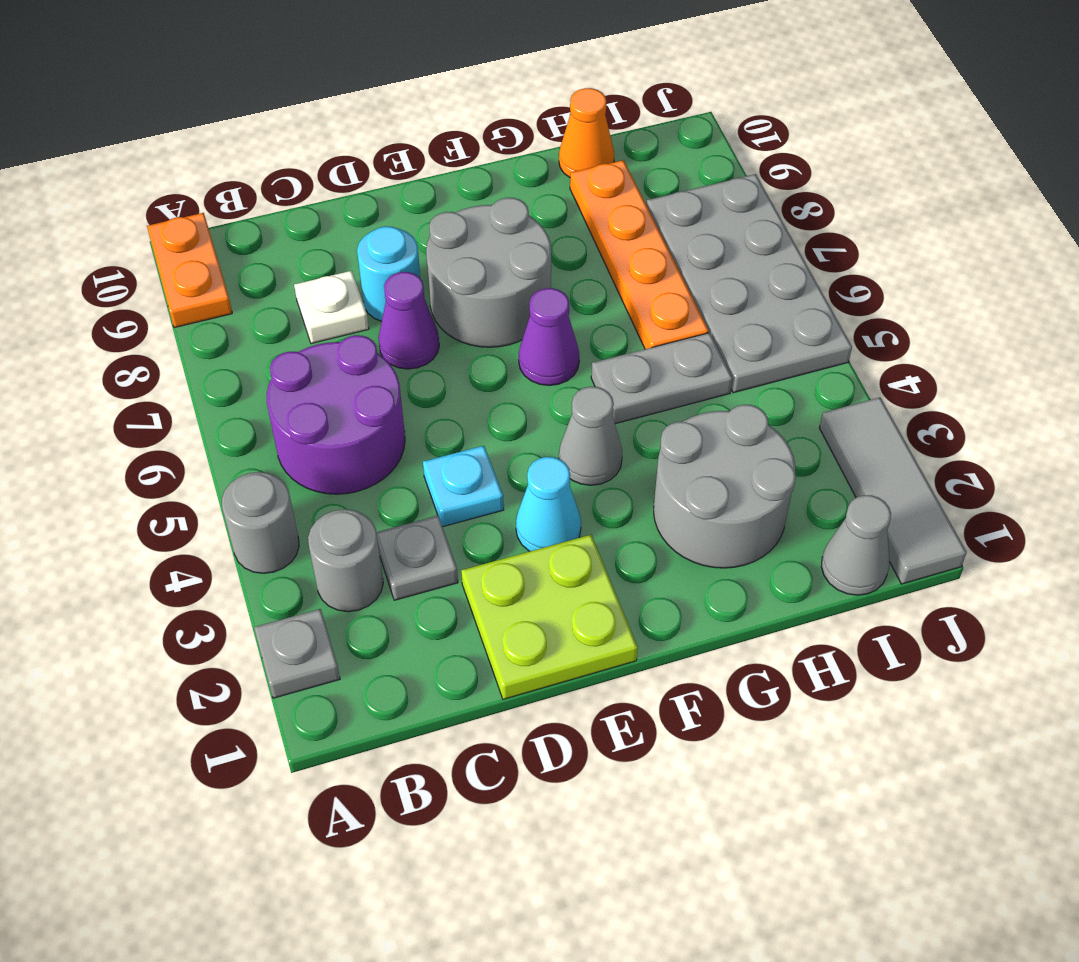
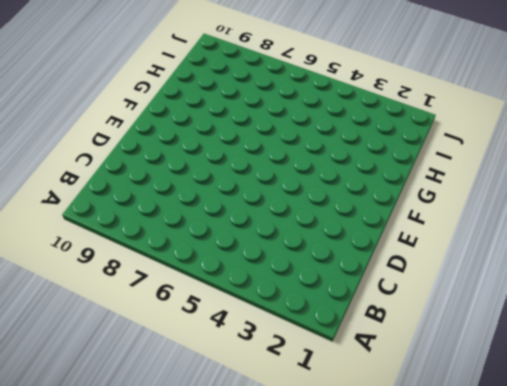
none -> grey 1x1 plate [254,609,340,698]
none -> grey 1x1 round brick [222,472,299,573]
none -> orange 1x2 plate [147,213,232,328]

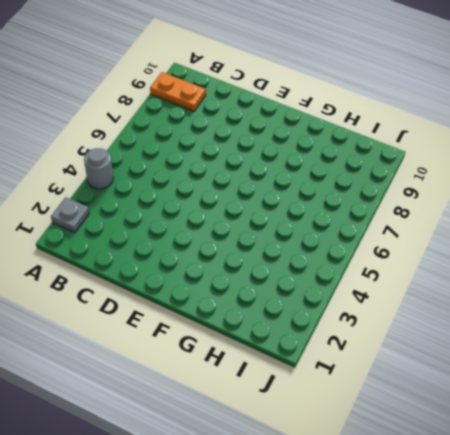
orange 1x2 plate [150,72,206,111] -> orange 1x2 plate turned to [147,213,232,328]
none -> grey 1x1 round brick [308,509,383,612]
none -> purple 2x2 round brick [267,335,405,494]
none -> grey 1x1 plate [376,516,458,600]

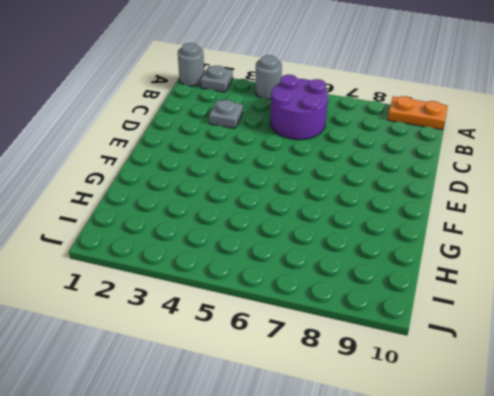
grey 1x1 round brick [178,43,204,86] -> grey 1x1 round brick moved to [308,509,383,612]
none -> white 1x1 plate [294,271,369,344]
none -> lime 2x2 plate [461,535,638,699]
none -> cyan 1x1 plate [423,446,504,527]

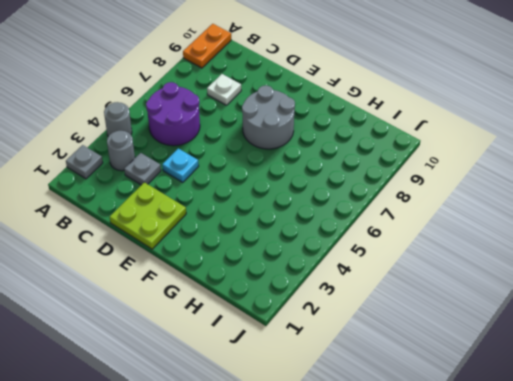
none -> purple 1x1 cone [378,272,439,369]
none -> cyan 1x1 round brick [357,226,420,321]
none -> cyan 1x1 cone [516,457,581,551]

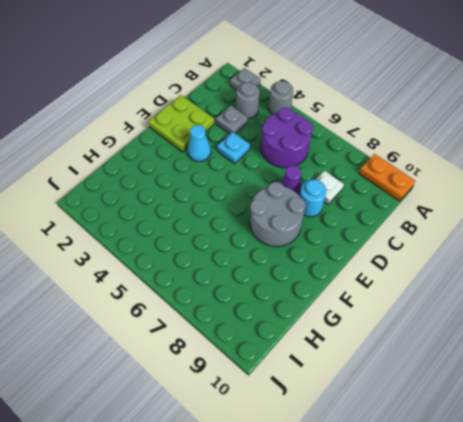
none -> grey 1x1 cone [559,387,622,485]
none -> purple 1x1 cone [519,288,579,385]
none -> grey 2x2 round brick [654,405,796,568]

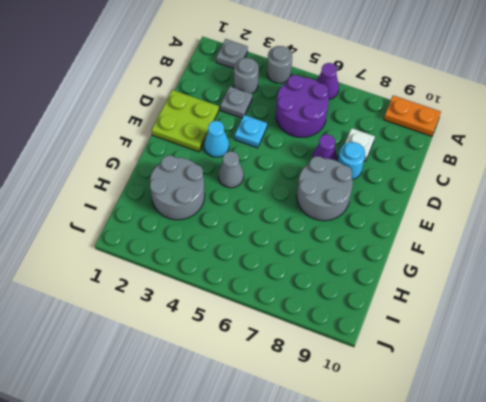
purple 1x1 cone [317,63,339,99] -> purple 1x1 cone moved to [519,288,579,385]
none -> grey 1x2 plate [591,333,732,424]
none -> orange 1x4 plate [570,160,709,349]
none -> orange 1x1 cone [559,88,615,177]

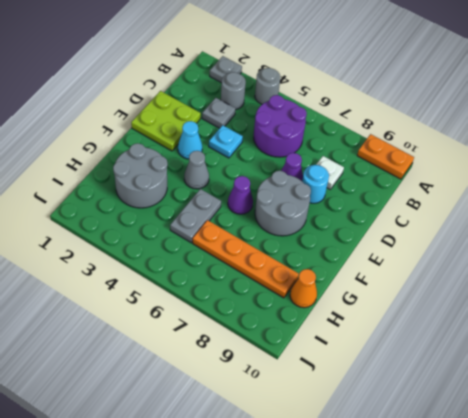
none -> grey 1x1 cone [821,495,891,595]
none -> grey 2x4 plate [646,174,852,393]
none -> grey 1x3 tile [819,397,967,584]

